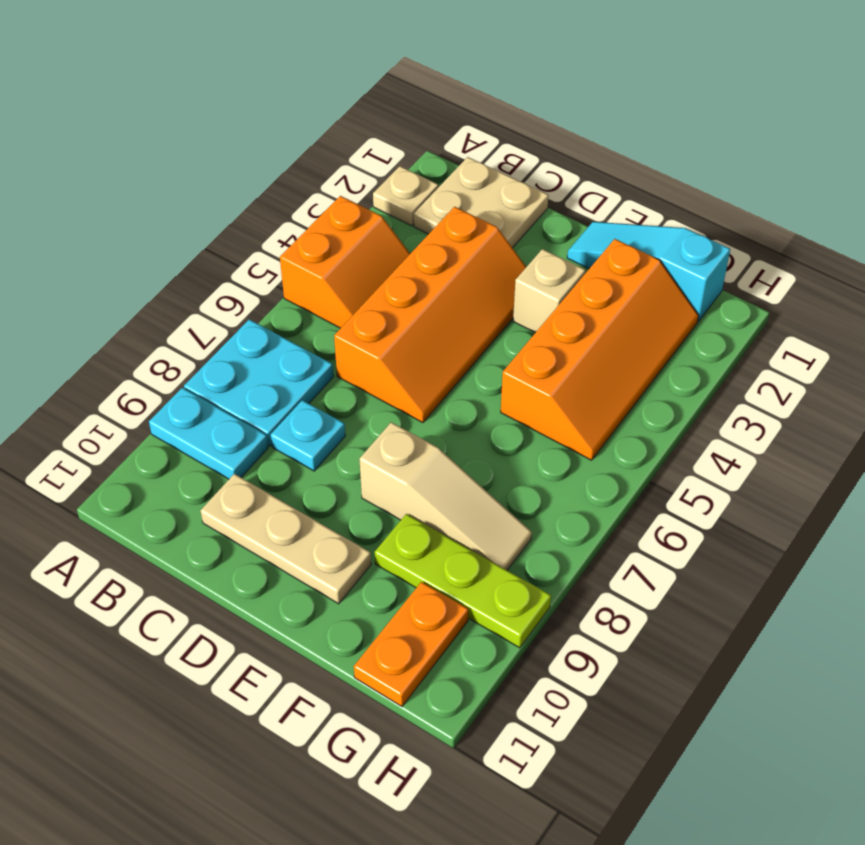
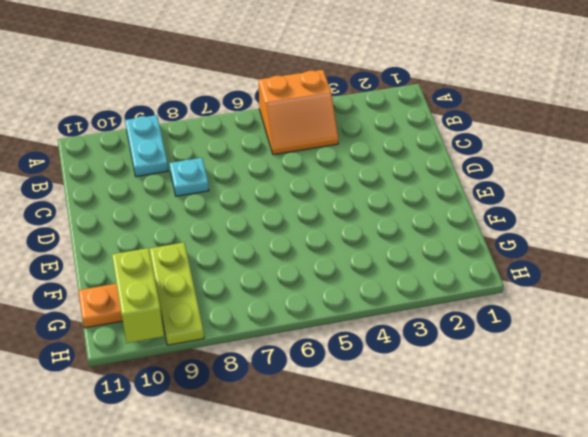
lime 1x2 brick [112,248,164,343] -> none
none -> tan 1x1 plate [373,166,438,226]
none -> cyan 2x2 plate [184,319,333,446]
none -> tan 2x2 plate [414,157,549,248]

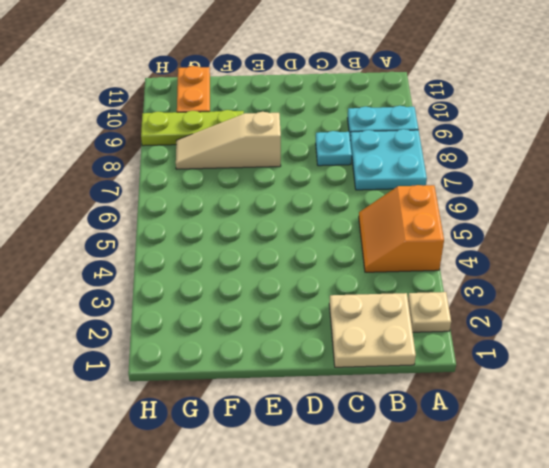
none -> orange 2x4 slope [334,207,526,423]
none -> tan 1x3 plate [201,474,371,604]
none -> cyan 1x3 slope [567,222,730,321]

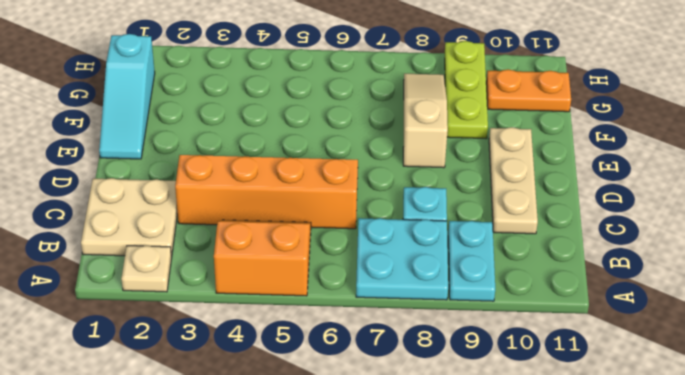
none -> tan 1x1 brick [513,249,585,333]
none -> orange 2x4 slope [501,239,699,460]

